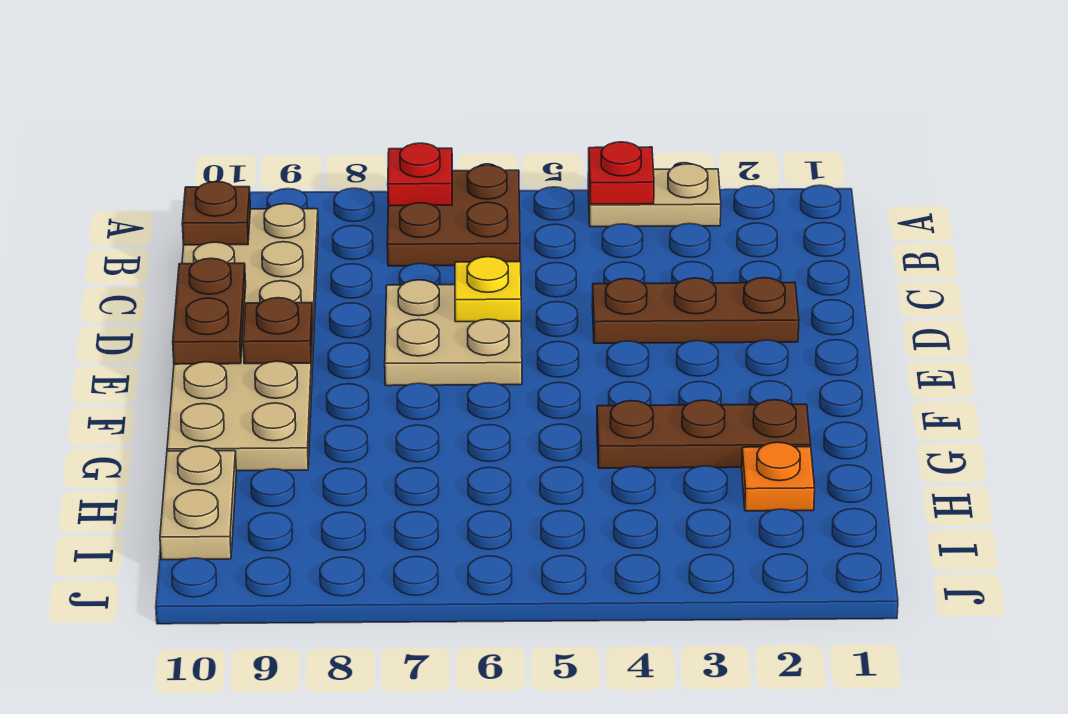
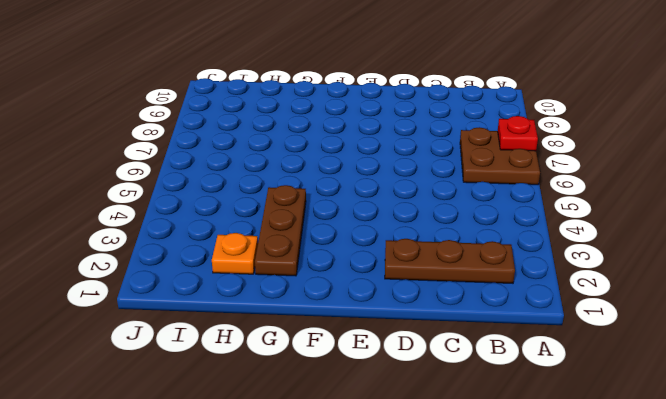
brown 1x3 plate [385,239,515,283] -> brown 1x3 plate turned to [592,278,799,343]
none -> tan 1x2 plate [588,164,721,227]
none -> tan 2x6 plate [167,204,318,471]
none -> tan 2x2 plate [385,280,522,386]

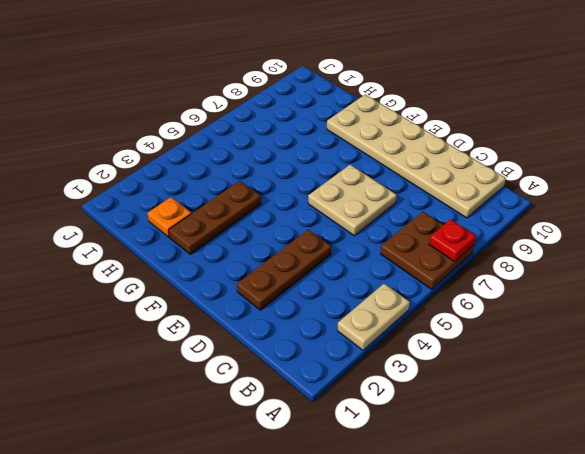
none -> tan 1x2 plate [160,446,236,560]
none -> red 1x1 plate [589,142,654,204]
none -> brown 1x1 plate [182,182,250,245]

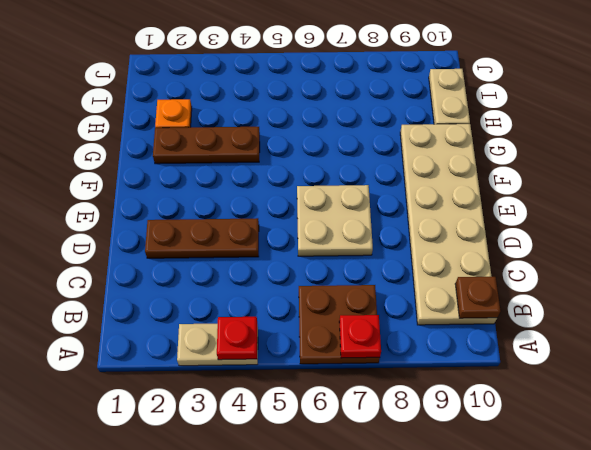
none -> yellow 1x1 plate [455,257,521,322]
none -> brown 1x2 plate [173,258,246,364]
none -> brown 1x1 plate [243,298,313,364]

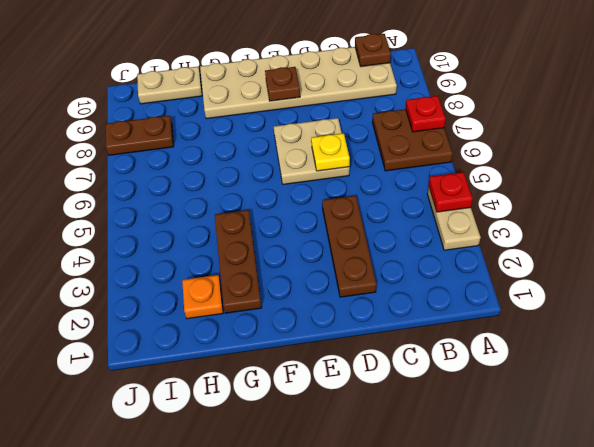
brown 1x2 plate [106,115,174,155] -> brown 1x2 plate moved to [173,258,246,364]

